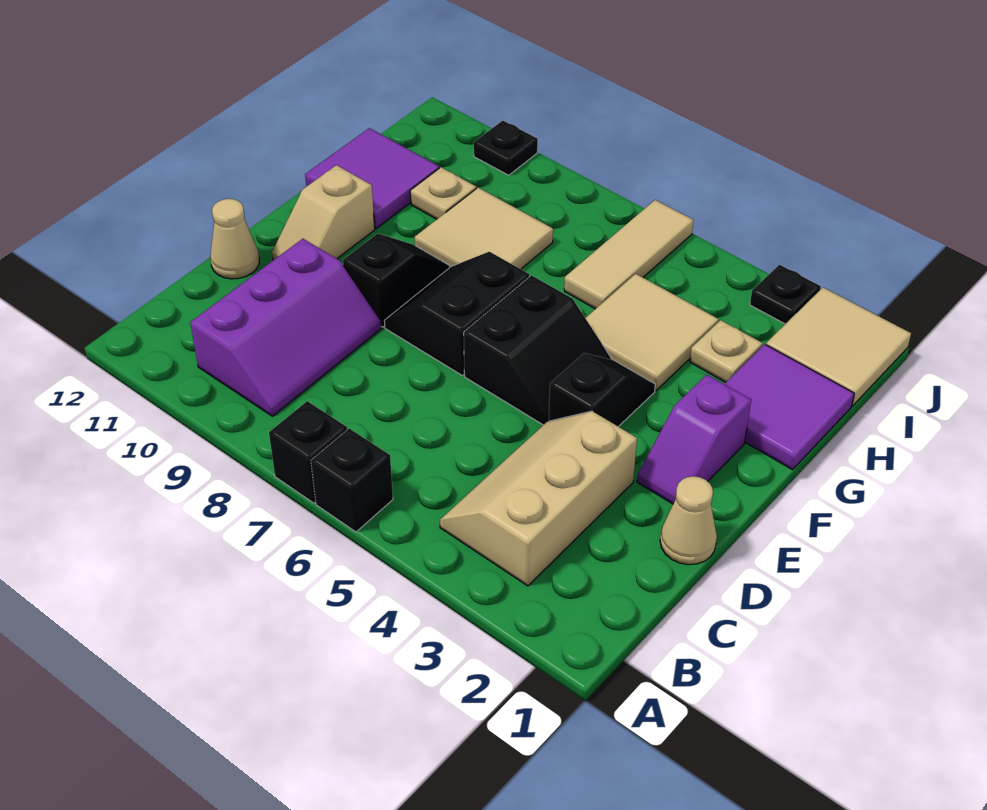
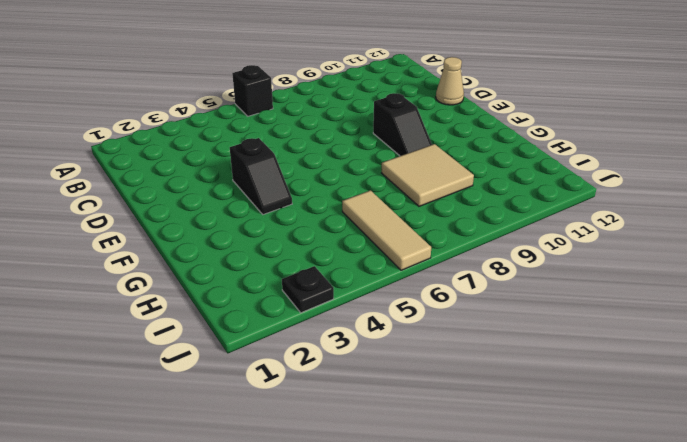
none -> black 1x1 brick [269,401,347,503]
none -> tan 2x3 slope [440,411,637,586]
none -> purple 2x3 slope [190,239,381,416]

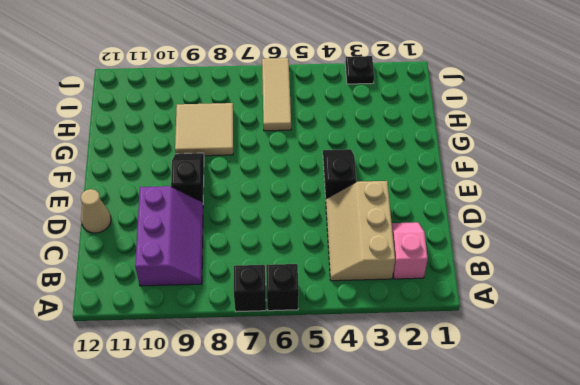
pink 1x2 slope [392,222,428,279] -> none
none -> tan 1x1 cone [660,476,717,565]
none -> purple 1x2 slope [637,375,751,504]
none -> black 2x2 slope [464,275,612,425]

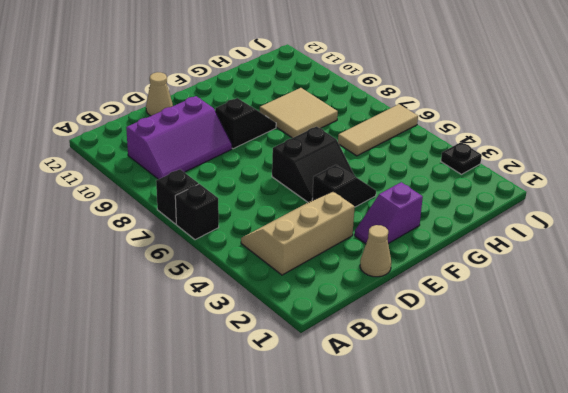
none -> black 2x2 slope [384,252,529,376]
none -> tan 1x2 slope [272,165,375,260]
none -> purple 2x2 tile [725,344,854,470]

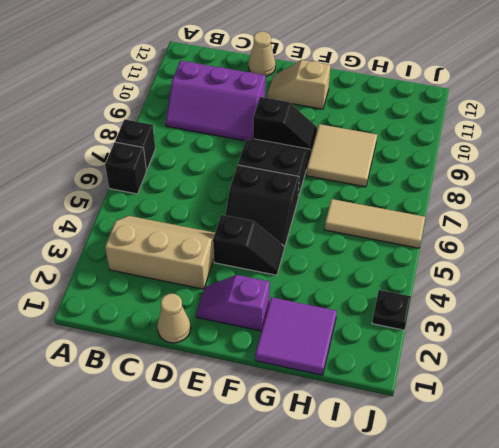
none -> tan 2x2 tile [586,274,718,391]
none -> purple 2x2 tile [305,128,439,228]
none -> tan 1x1 plate [690,320,763,382]

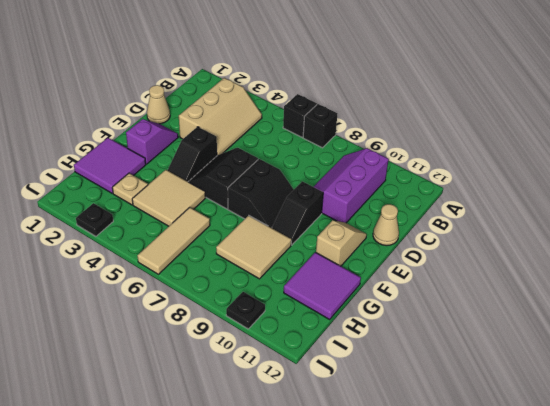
none -> tan 1x1 plate [410,167,476,219]
none -> tan 2x2 tile [766,287,911,406]

